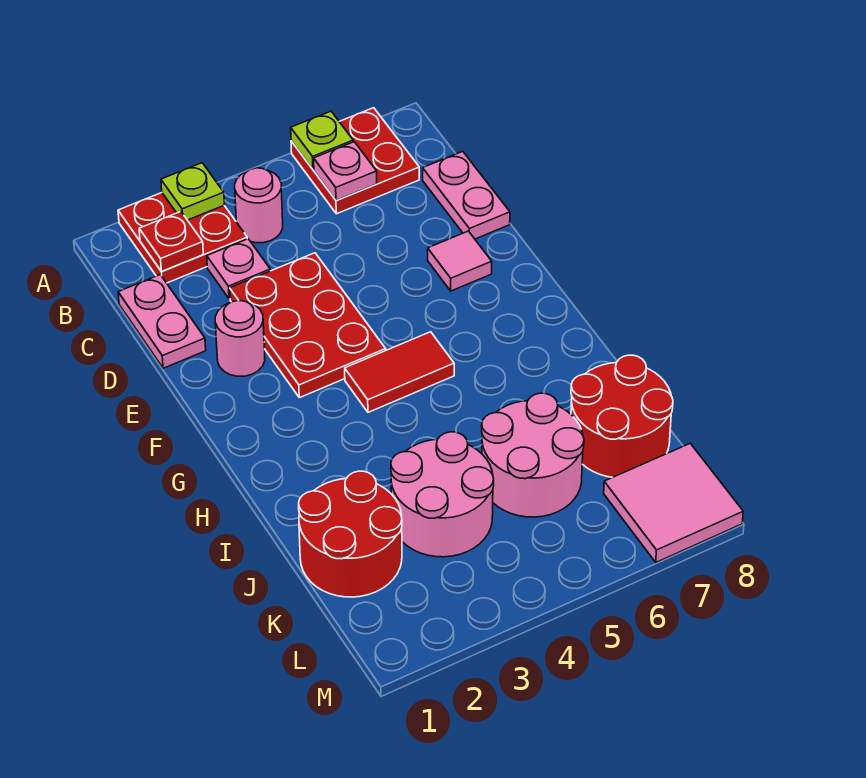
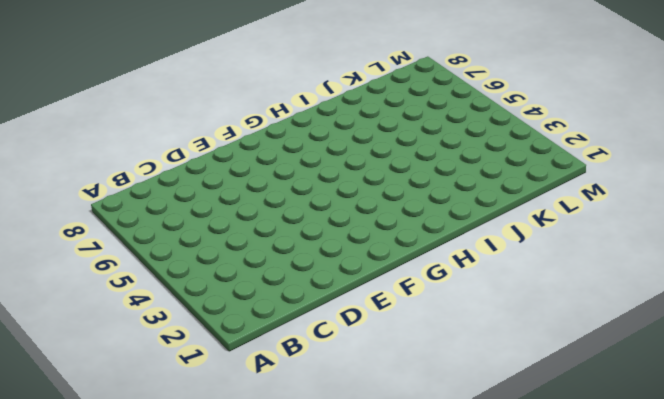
none -> red 2x2 plate [118,193,247,283]
none -> red 2x2 plate [291,108,419,214]
none -> pink 1x1 round brick [235,168,283,243]

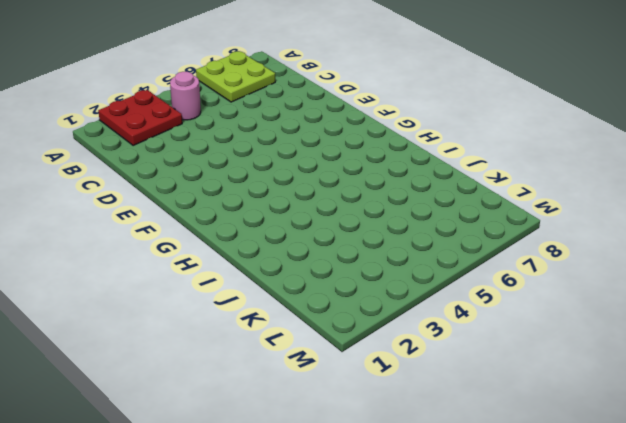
lime 2x2 plate [196,51,275,102] -> red 2x2 plate [291,108,419,214]
none -> pink 1x2 plate [118,275,206,368]
none -> pink 1x1 plate [207,239,270,299]
none -> pink 1x2 plate [423,151,510,239]

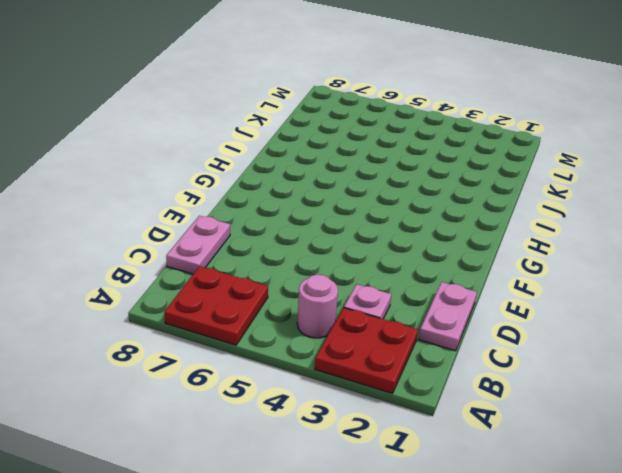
none -> red 2x3 plate [230,253,386,398]
none -> pink 1x1 round brick [215,301,265,376]
none -> pink 1x1 tile [428,231,492,291]

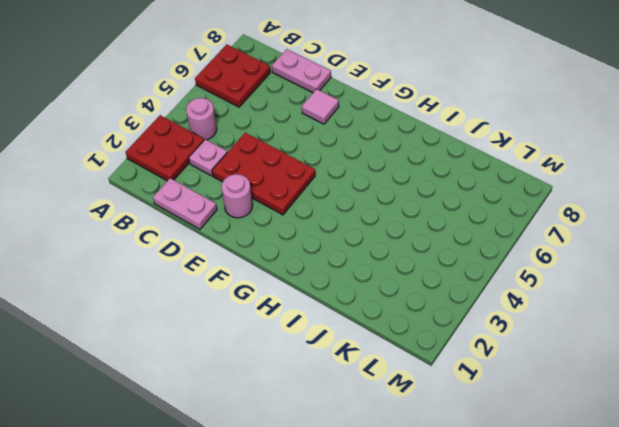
none -> red 1x2 tile [345,332,454,412]
none -> red 2x2 round brick [299,471,402,597]
none -> pink 2x2 round brick [391,432,494,557]

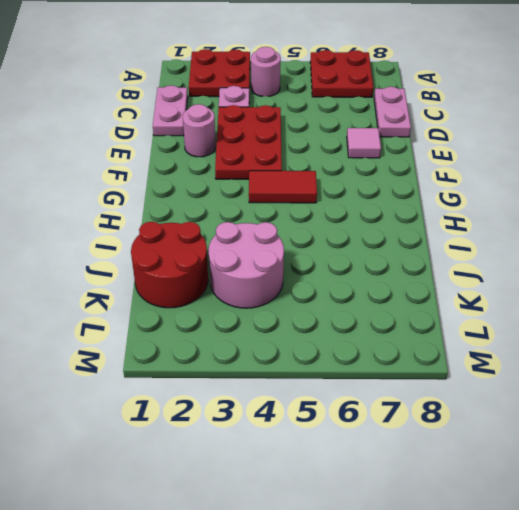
none -> pink 2x2 round brick [482,393,584,517]
none -> red 2x2 round brick [571,355,673,477]
none -> pink 2x2 tile [604,443,743,562]

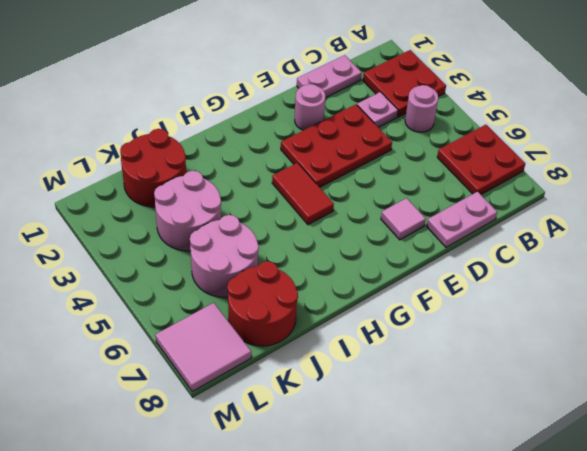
none -> lime 1x1 plate [161,163,224,220]
none -> lime 1x1 plate [291,111,353,169]
none -> red 1x1 plate [139,212,203,271]

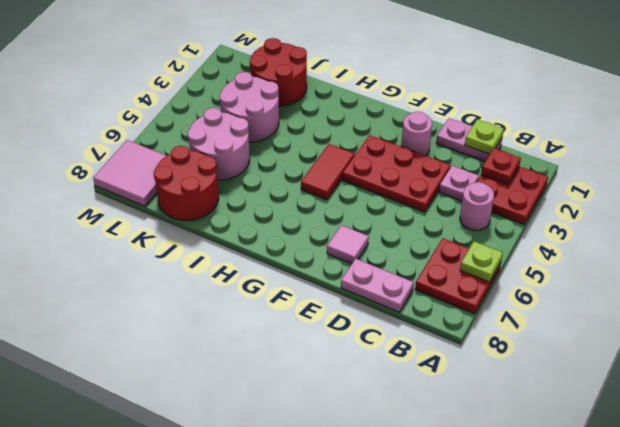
lime 1x1 plate [465,119,504,154] -> lime 1x1 plate moved to [161,163,224,220]
none -> pink 1x1 plate [314,142,377,201]

